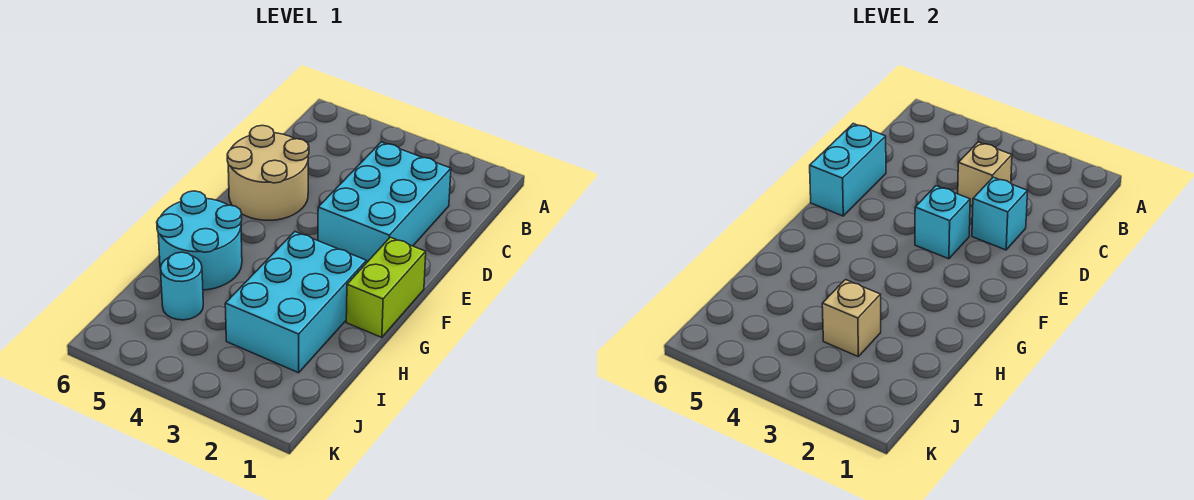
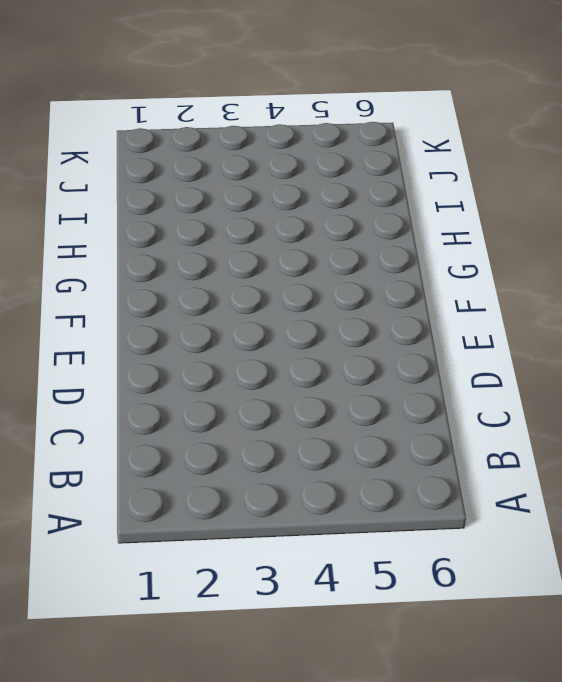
none -> cyan 2x3 brick [318,142,451,263]
none -> tan 2x2 round brick [227,125,309,220]

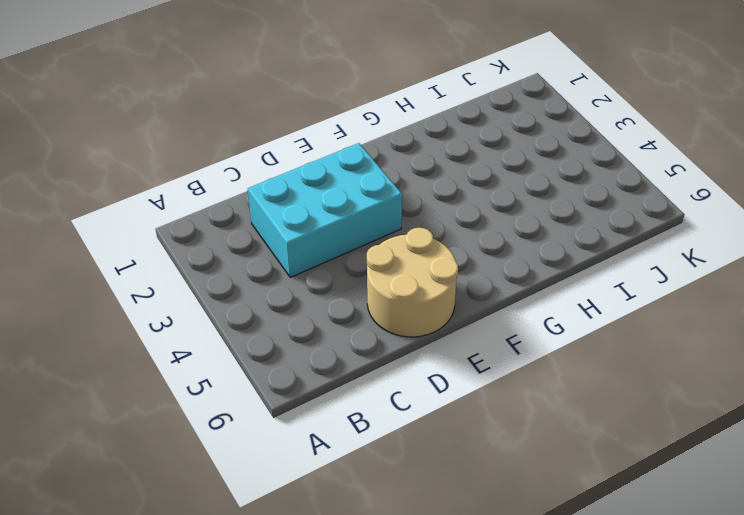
none -> lime 1x2 brick [346,237,426,337]
none -> cyan 2x3 brick [225,232,367,373]

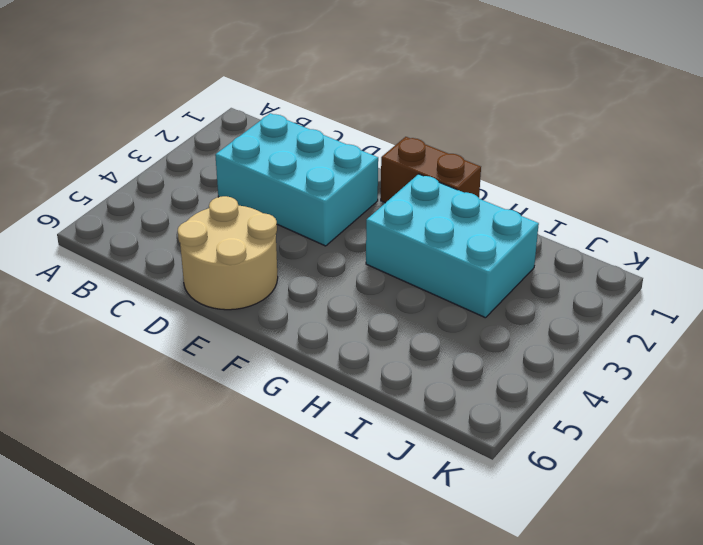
brown 1x2 brick [381,137,481,203] -> lime 1x2 brick [346,237,426,337]
none -> cyan 2x2 round brick [157,191,242,290]
none -> cyan 1x1 round brick [161,252,203,320]

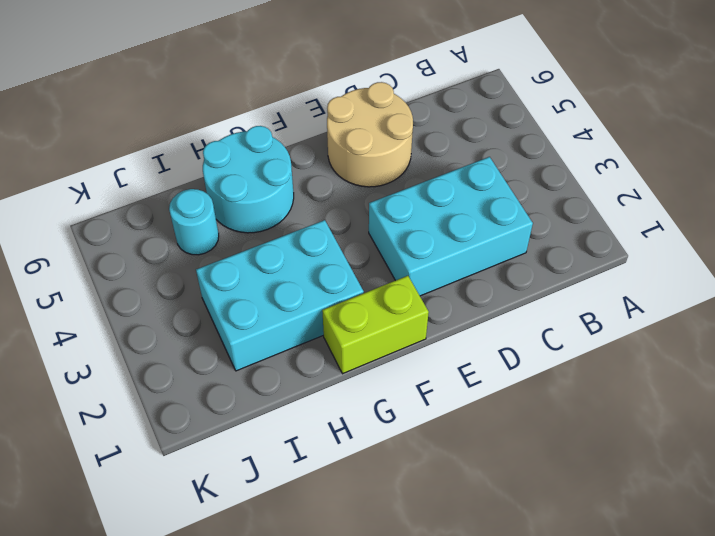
none -> tan 1x1 brick [958,142,1012,206]
none -> cyan 1x1 brick [972,177,1028,250]

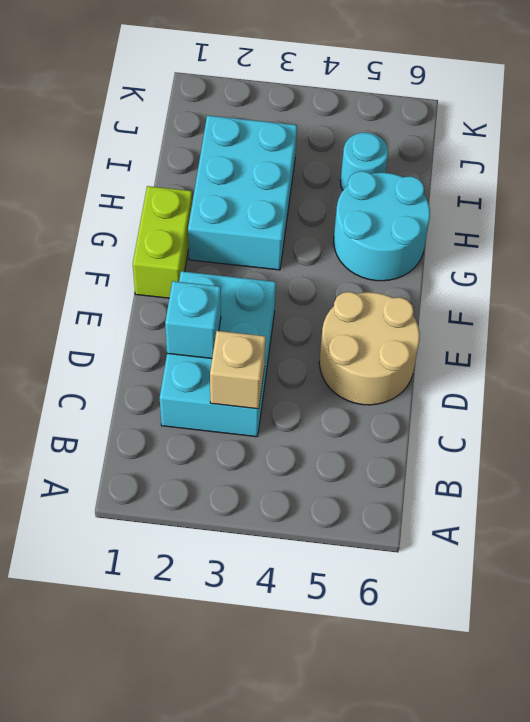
none -> cyan 1x2 brick [810,124,886,216]
none -> cyan 1x1 brick [915,186,970,259]

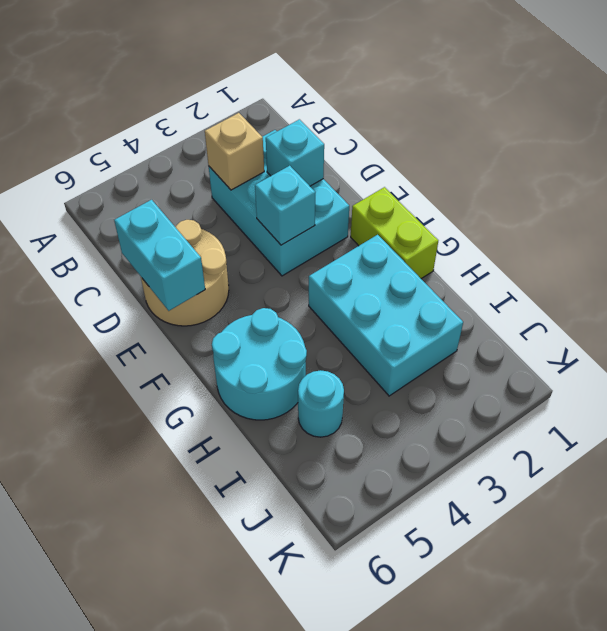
none -> tan 1x1 brick [822,280,881,356]

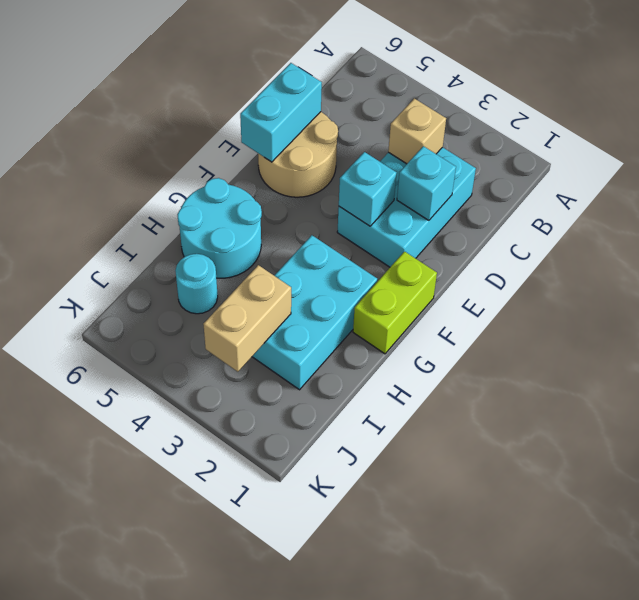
tan 1x2 brick [203,265,291,372] -> tan 1x1 brick [822,280,881,356]

